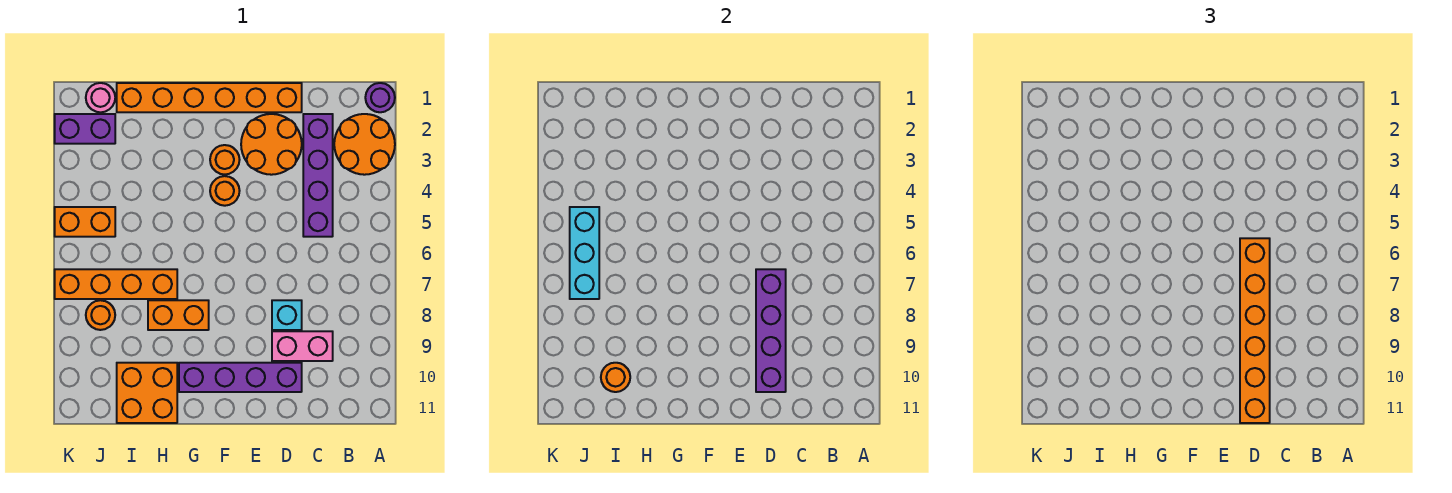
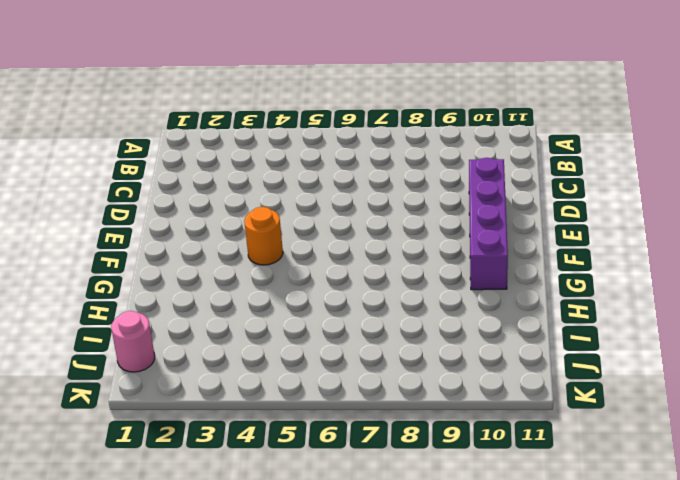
none -> purple 1x1 round brick [365,83,395,112]
none -> orange 2x2 round brick [334,114,395,175]
none -> purple 1x4 brick [303,114,333,237]

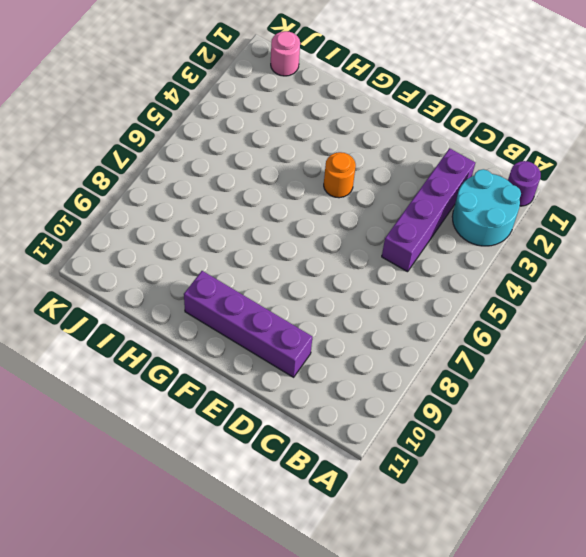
cyan 2x2 round brick [452,169,521,246] -> orange 2x2 round brick [334,114,395,175]
none -> pink 1x2 brick [272,331,333,361]
none -> orange 1x6 brick [117,83,302,112]
none -> orange 2x2 round brick [241,114,302,175]

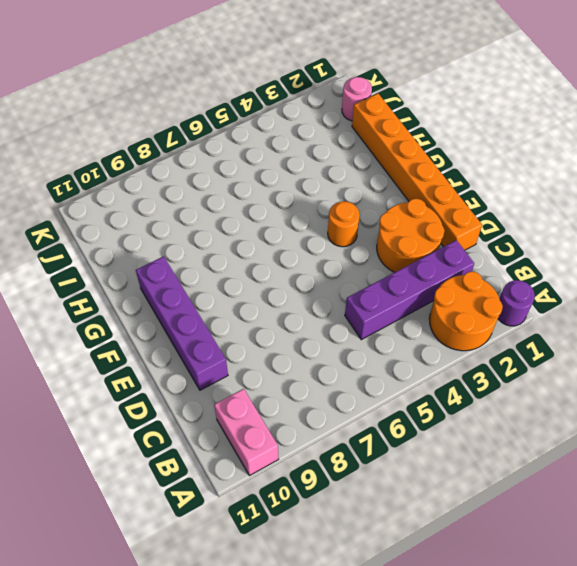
pink 1x2 brick [214,389,279,476] -> pink 1x2 brick moved to [272,331,333,361]
none -> cyan 1x1 brick [272,300,302,330]
none -> orange 1x1 round brick [210,145,240,175]
none -> orange 1x2 brick [148,300,209,330]

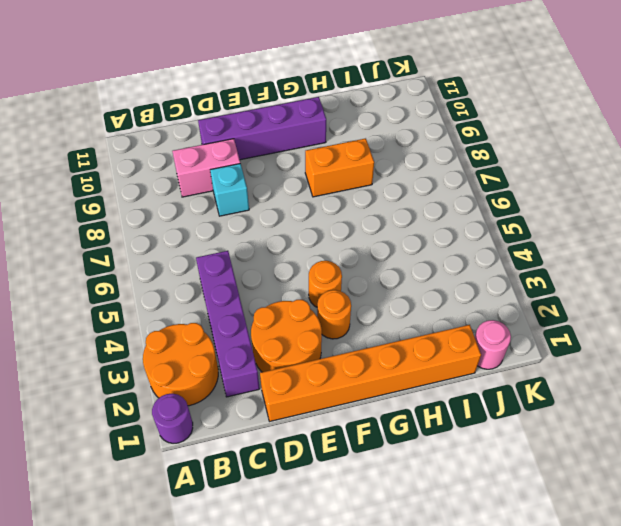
none -> orange 1x4 brick [55,269,177,299]
none -> orange 2x2 brick [117,363,177,423]
none -> purple 1x2 brick [55,114,115,144]

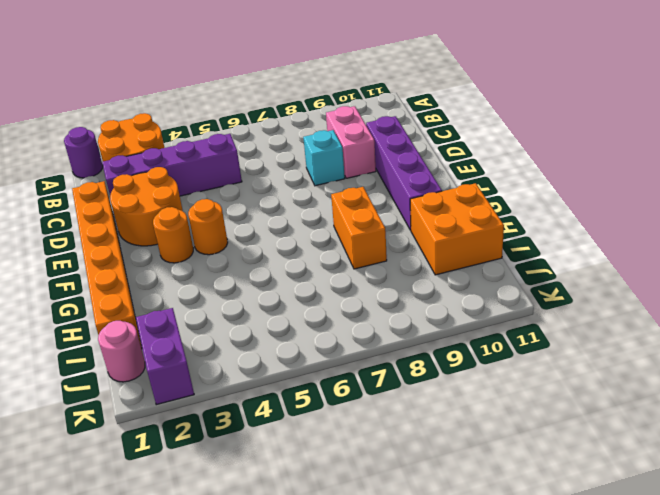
none -> orange 1x4 brick [55,269,177,299]
none -> orange 1x2 brick [55,207,115,237]
none -> orange 1x1 round brick [86,300,115,330]

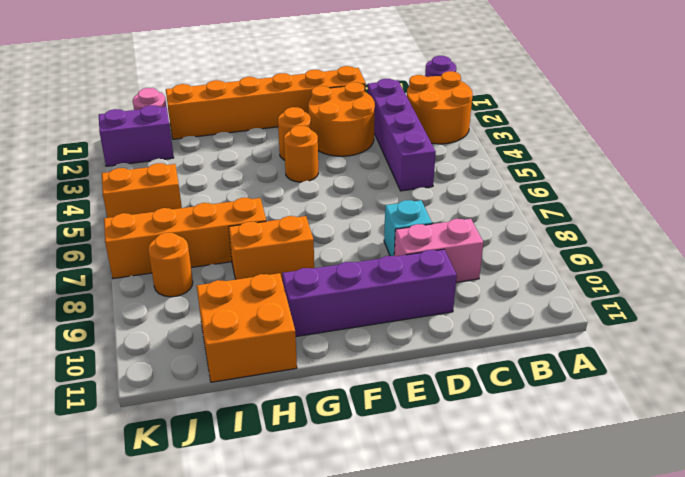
none -> purple 1x4 brick [756,269,786,392]
none -> orange 1x1 round brick [601,363,630,392]
none -> cyan 1x3 brick [570,207,599,299]

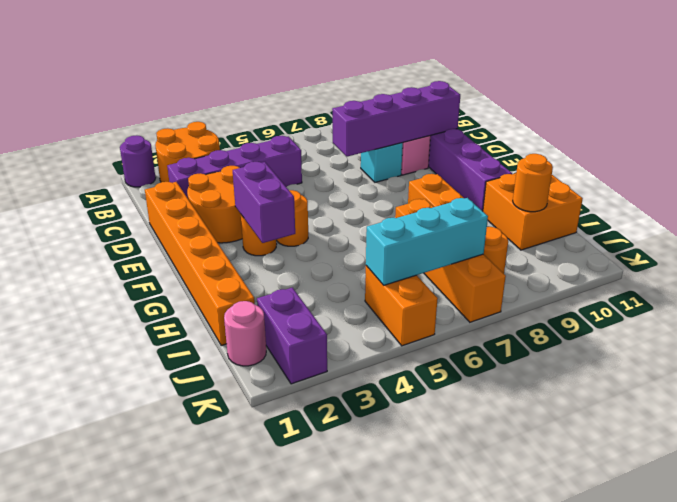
purple 1x2 brick [233,162,295,243] -> none
none -> orange 1x6 brick [1240,238,1270,423]

